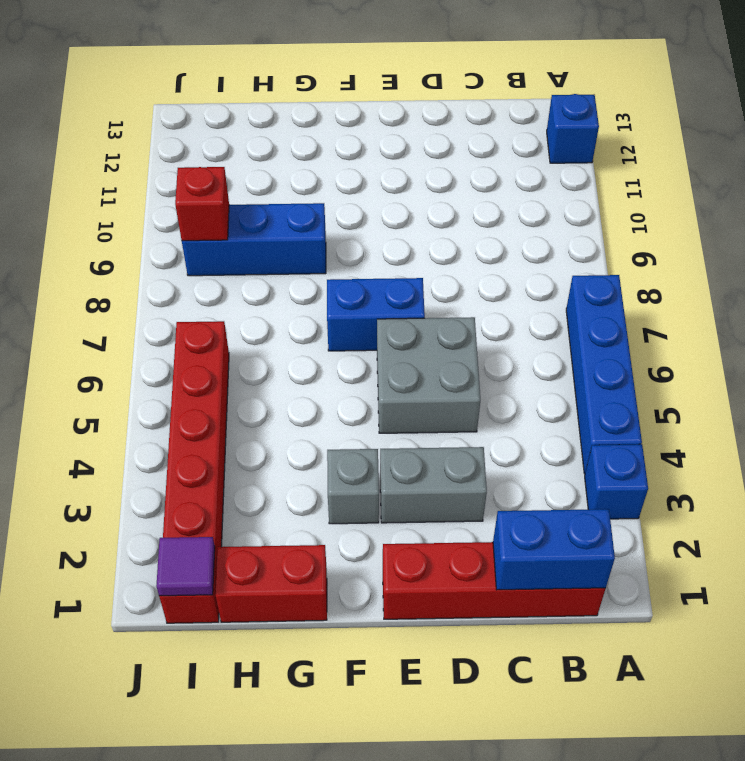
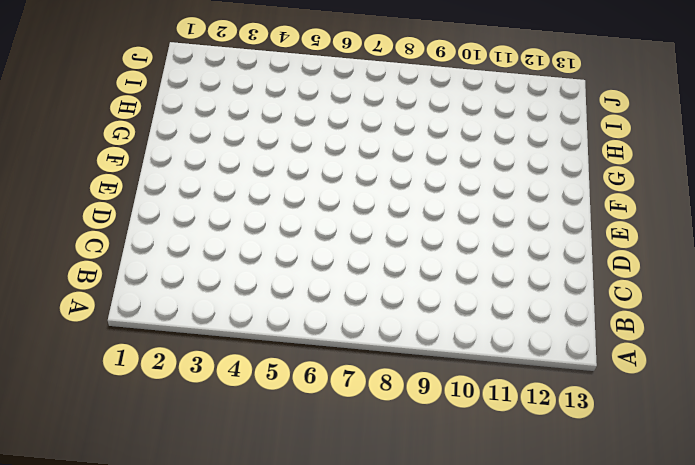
none -> blue 1x1 brick [585,444,648,519]
none -> blue 1x4 brick [566,275,642,474]
none -> blue 1x1 brick [547,94,599,163]

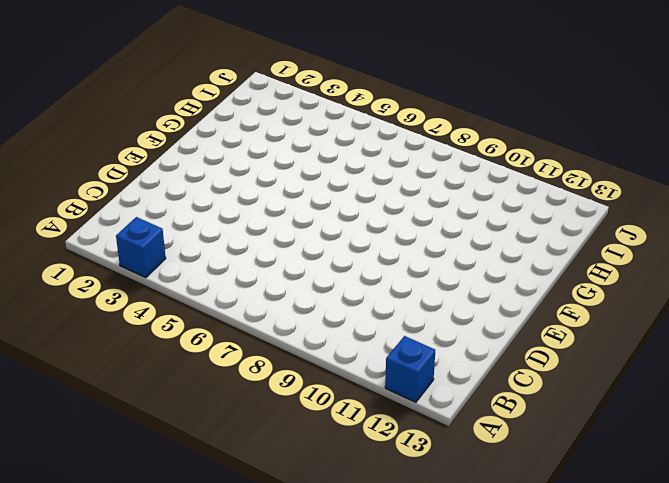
none -> blue 1x4 brick [566,275,642,474]
none -> red 1x4 brick [383,542,606,619]
none -> grey 1x2 brick [380,447,487,523]

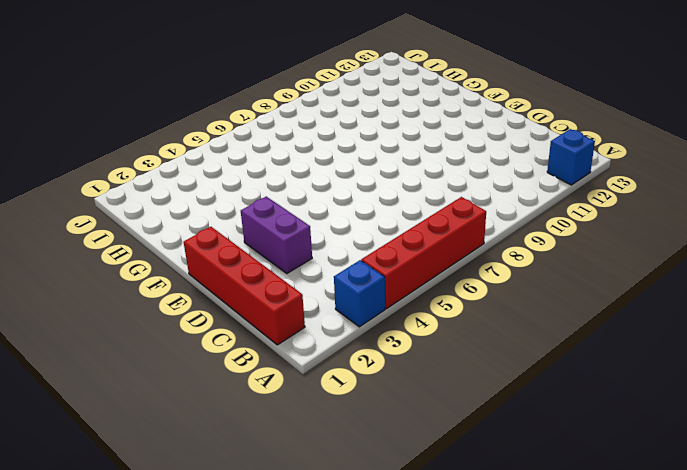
red 1x4 brick [361,197,486,309] -> blue 1x4 brick [566,275,642,474]
purple 1x2 brick [241,196,312,273] -> grey 1x2 brick [380,447,487,523]
none -> grey 2x2 brick [377,317,480,433]
none -> blue 1x2 brick [327,278,425,351]
none -> grey 1x1 brick [327,449,379,524]

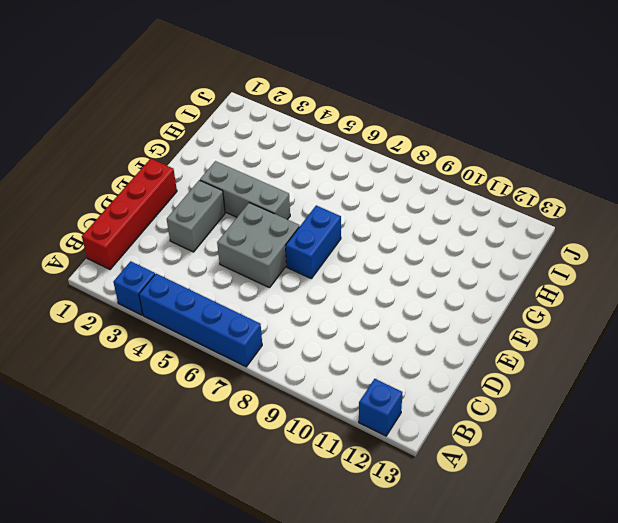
grey 1x3 brick [200,161,290,220] -> grey 1x1 brick [327,449,379,524]
none -> red 1x2 brick [215,545,327,622]
none -> blue 1x3 brick [182,203,326,276]
none -> red 1x6 brick [159,321,229,623]

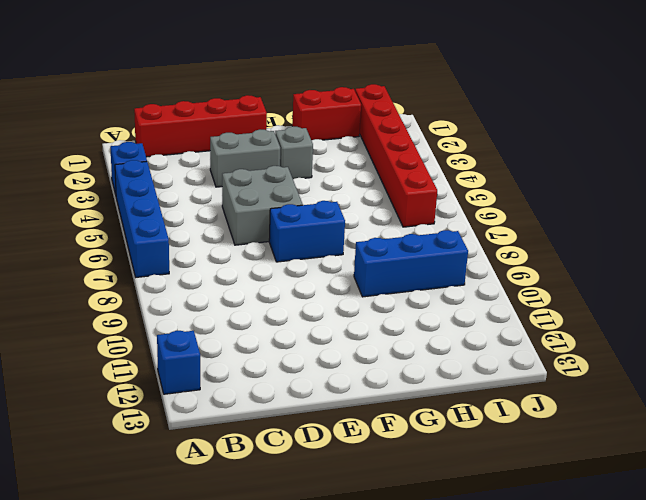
none -> blue 1x2 brick [493,509,615,590]
none -> purple 1x1 tile [156,537,215,596]
none -> red 1x1 brick [175,167,229,241]

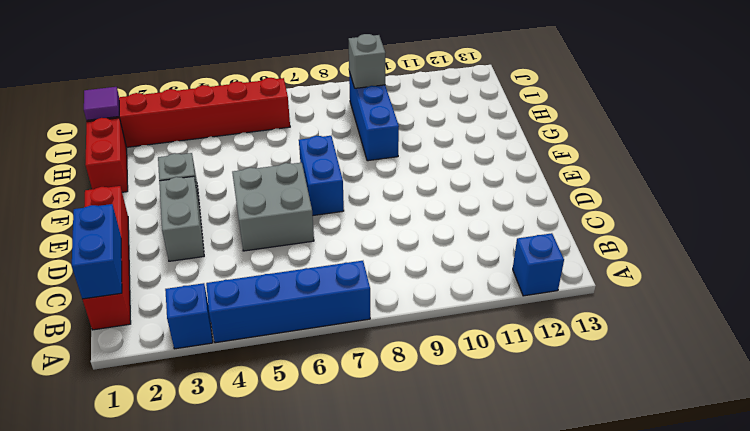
grey 1x1 brick [348,34,385,88] -> red 1x1 brick [175,167,229,241]

